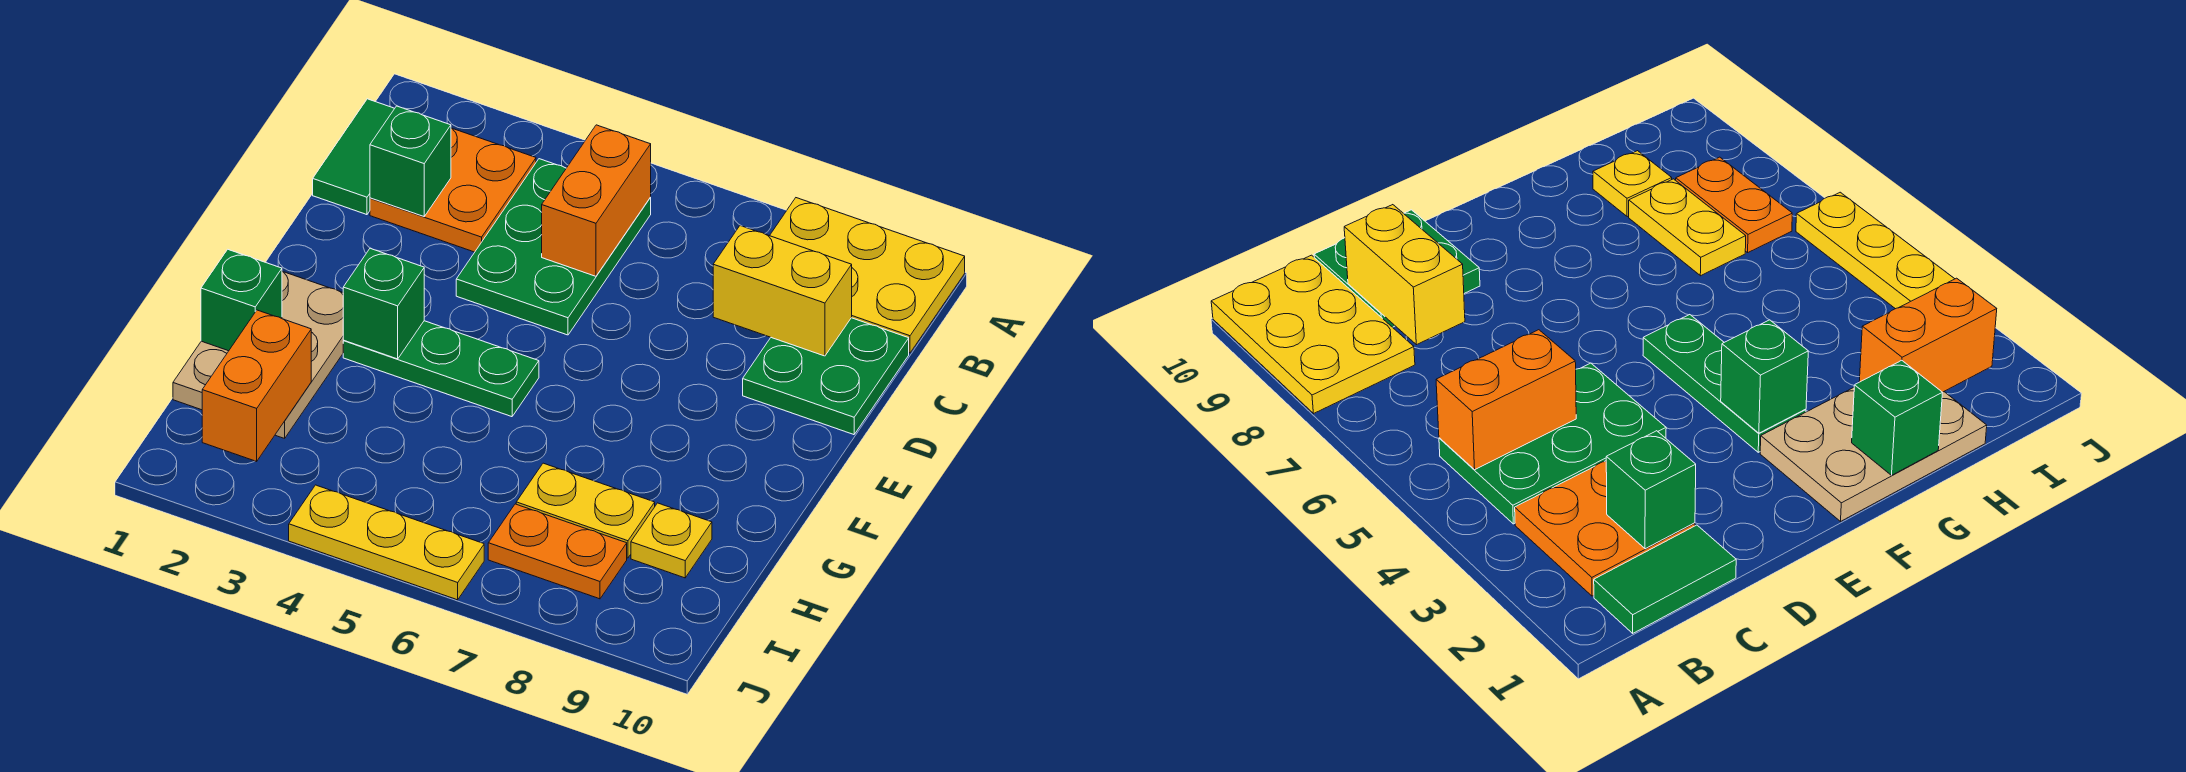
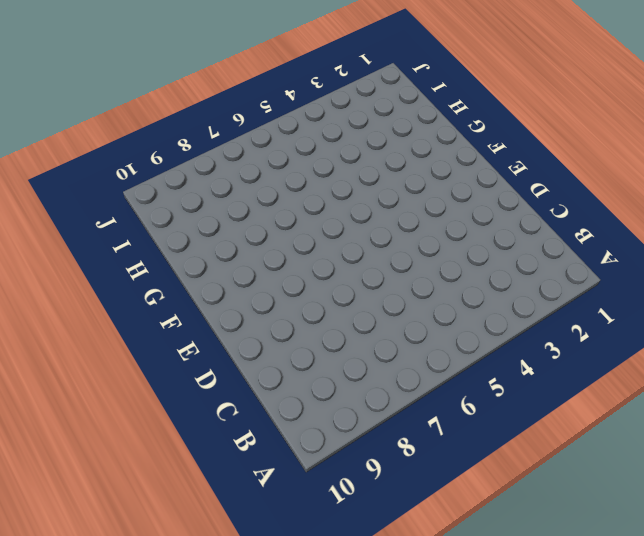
none -> yellow 2x3 plate [770,198,965,353]
none -> green 1x2 tile [313,99,395,215]
none -> orange 2x2 plate [370,128,536,252]

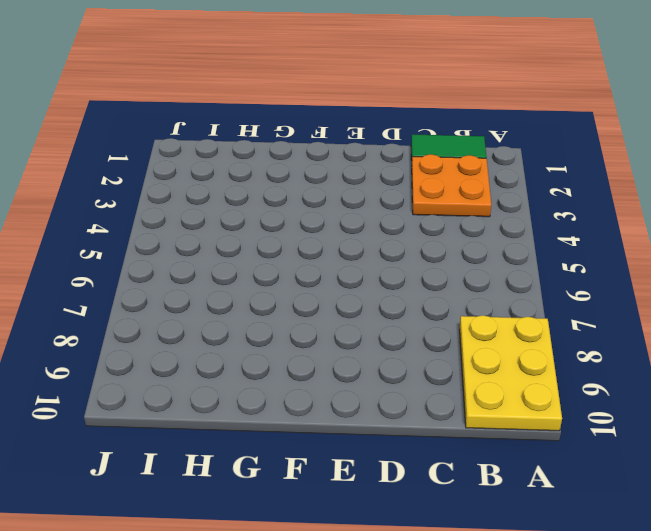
none -> green 2x3 plate [456,159,651,335]
none -> green 2x2 plate [743,318,909,435]
none -> tan 2x3 plate [173,272,343,438]

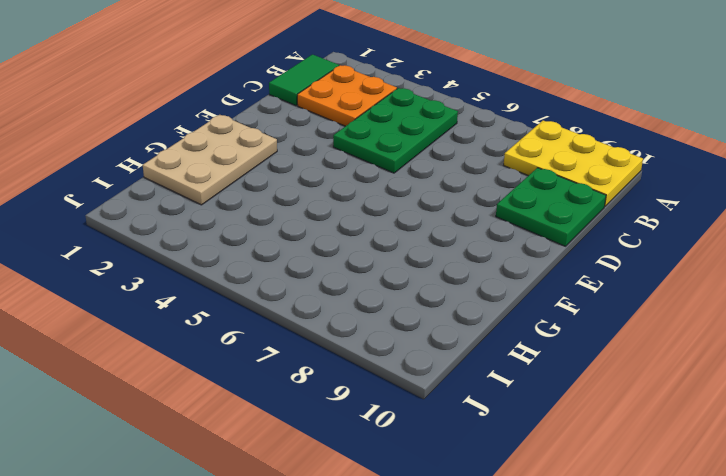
none -> green 1x3 plate [343,321,539,417]
none -> yellow 1x2 plate [516,463,655,558]
none -> yellow 1x1 plate [631,503,712,578]

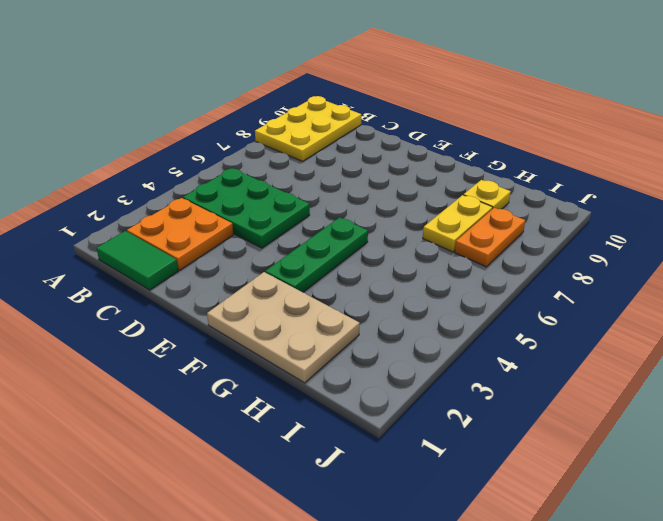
none -> green 2x2 plate [743,318,909,435]
none -> yellow 1x3 plate [289,485,484,600]
none -> orange 1x2 brick [542,125,651,276]

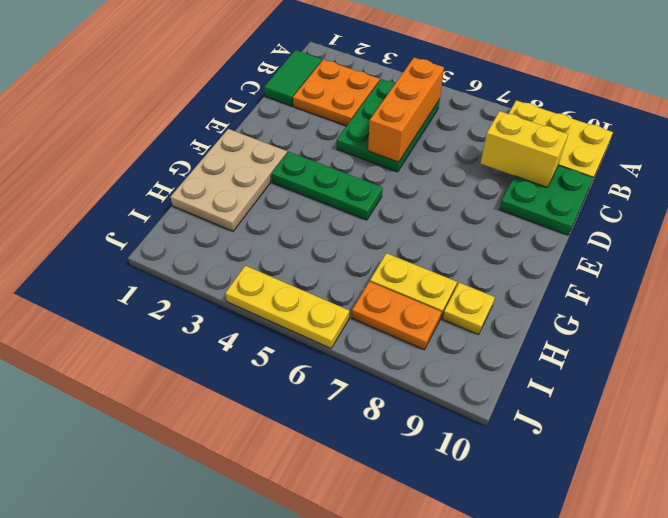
orange 1x3 brick [368,58,444,162] -> orange 1x2 brick [542,125,651,276]
none -> green 1x1 brick [370,106,451,216]
none -> green 1x1 brick [343,248,424,359]
none -> green 1x1 brick [201,249,282,351]

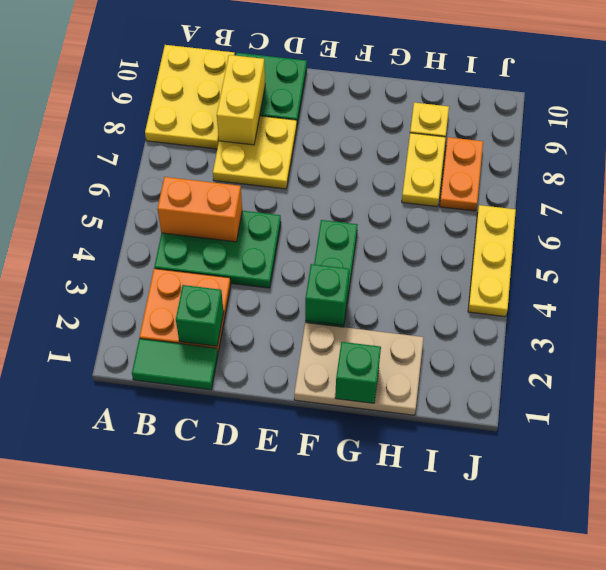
yellow 2x2 plate [213,116,297,189] -> none
none -> orange 1x2 brick [202,310,311,461]

